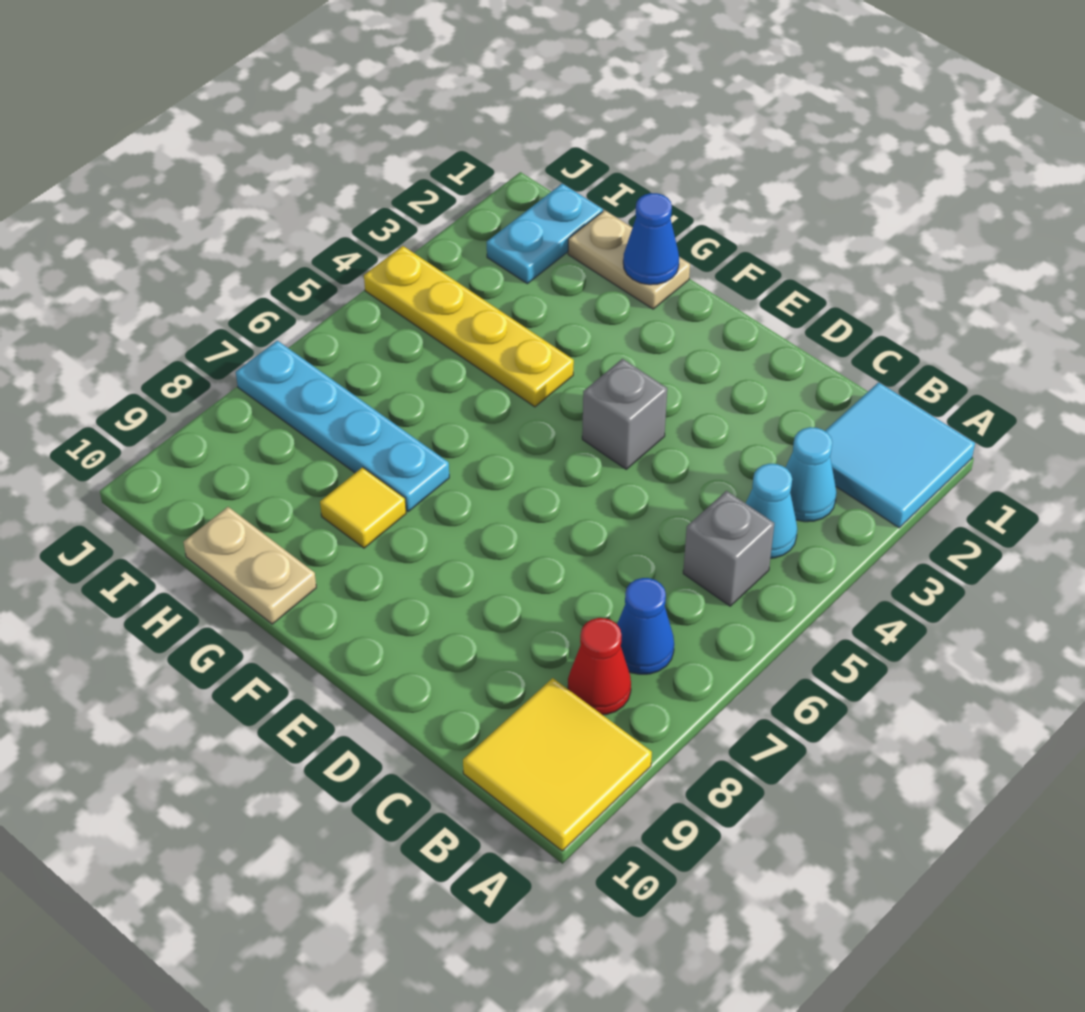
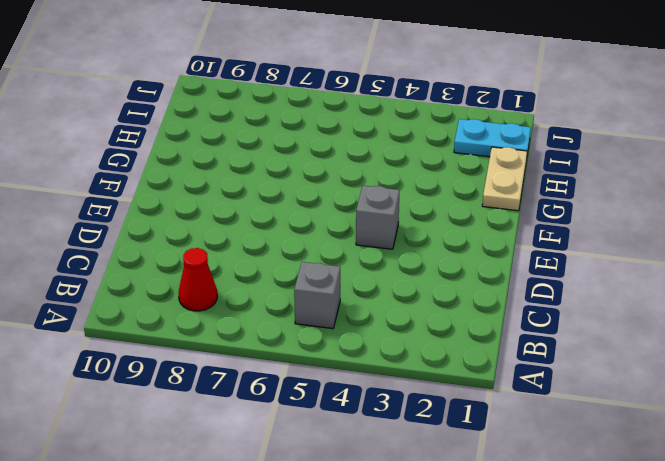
none -> cyan 2x2 tile [825,382,975,528]
none -> yellow 2x2 tile [463,678,652,851]
none -> cyan 1x1 cone [785,427,837,522]

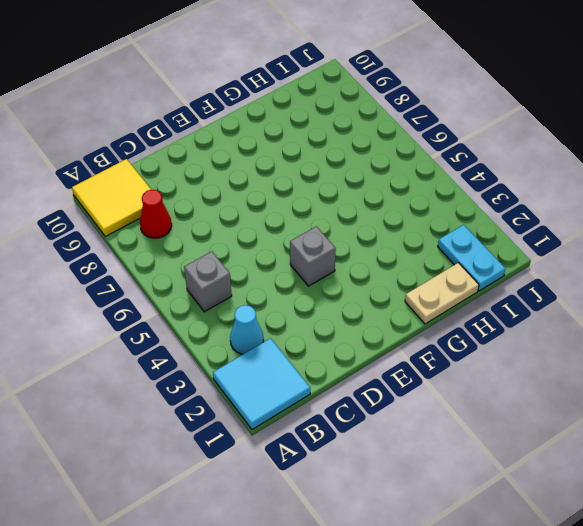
none -> cyan 1x1 cone [746,464,797,558]
none -> blue 1x1 cone [617,578,674,674]
none -> yellow 1x4 plate [364,246,574,407]

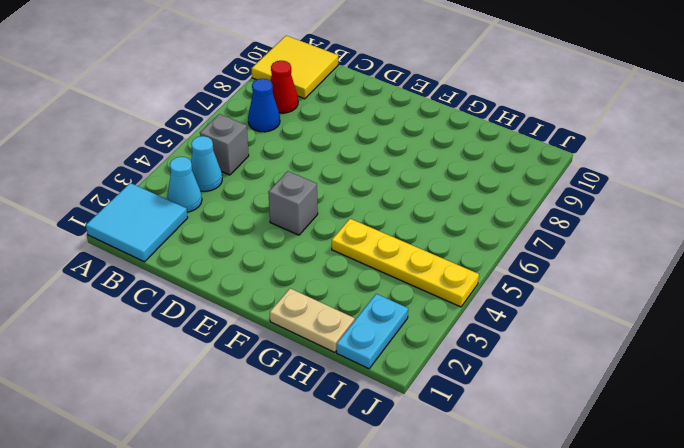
none -> cyan 1x4 plate [236,341,449,511]
none -> yellow 1x1 tile [320,467,406,548]
none -> tan 1x2 plate [183,507,316,624]

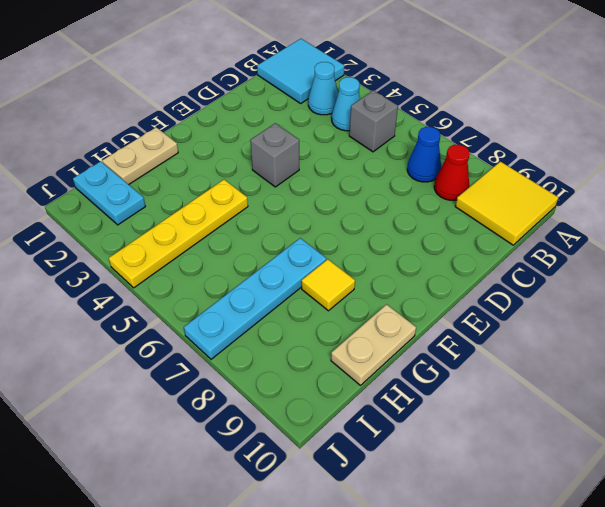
none -> blue 1x1 cone [623,193,679,285]

